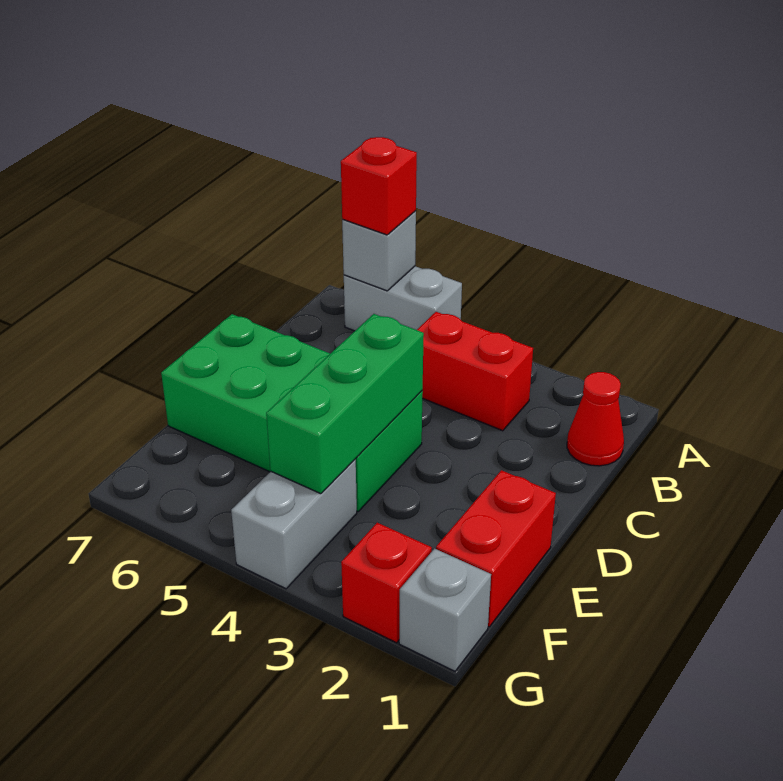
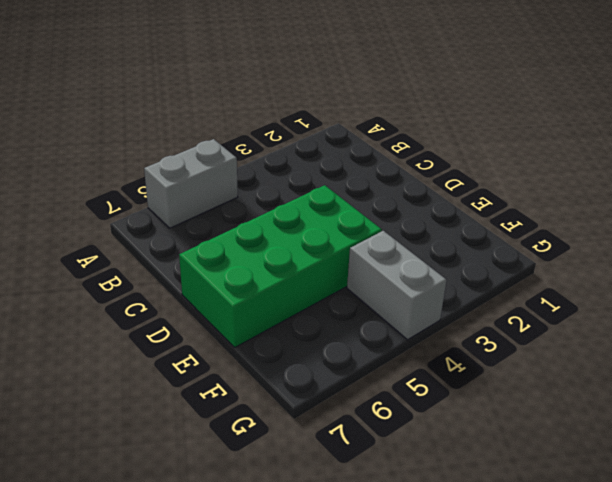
none -> red 1x1 cone [567,372,624,466]
none -> red 1x2 brick [417,312,533,431]

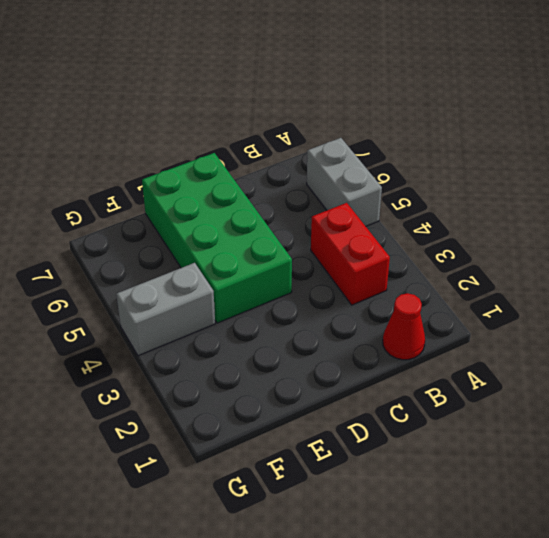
none -> red 1x2 brick [436,470,556,627]
none -> grey 1x1 brick [399,549,491,671]

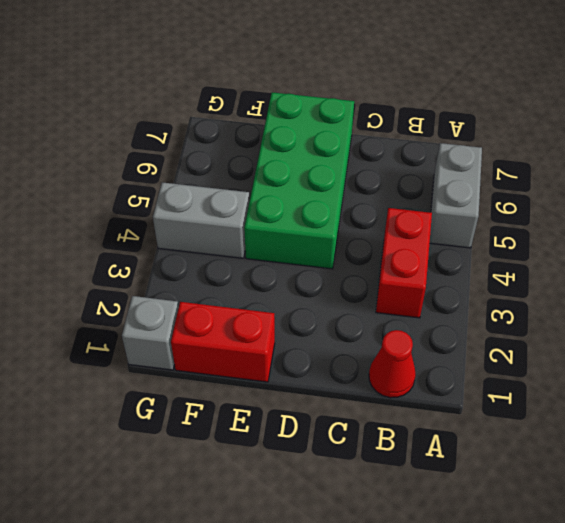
none -> red 1x1 brick [341,523,432,643]
none -> grey 1x1 brick [342,211,416,291]

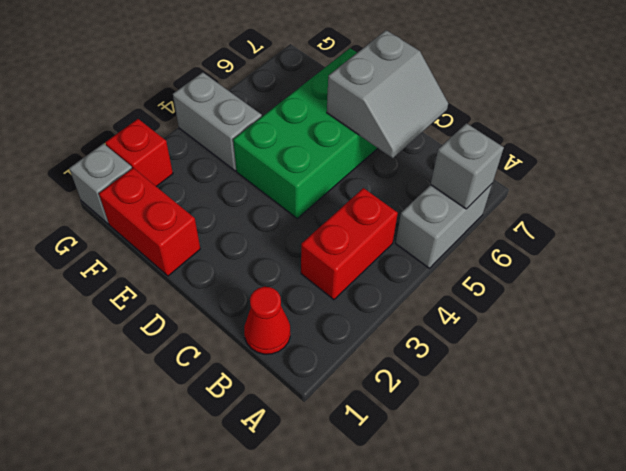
grey 2x2 slope [327,30,448,158] -> none
none -> green 1x3 brick [266,314,424,494]
none -> red 1x1 brick [341,137,417,235]

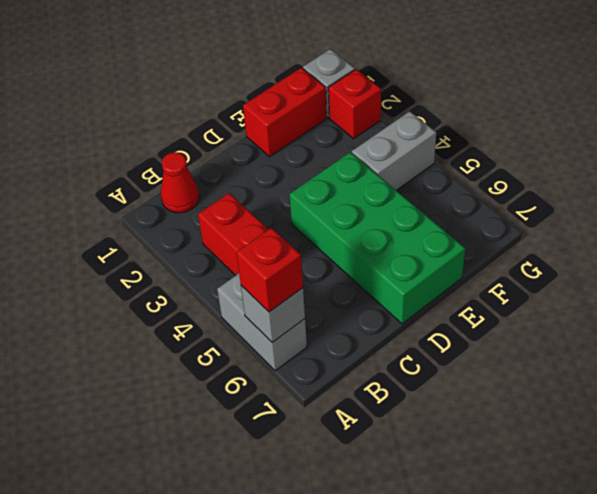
none -> green 1x3 brick [266,314,424,494]

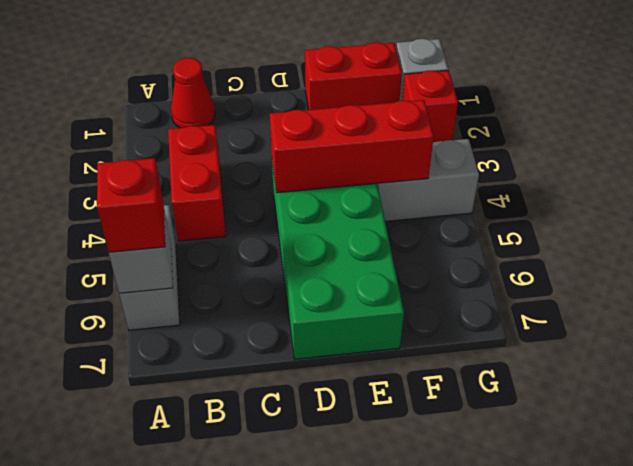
red 1x3 brick [270,100,434,193] -> green 1x3 brick [266,314,424,494]

